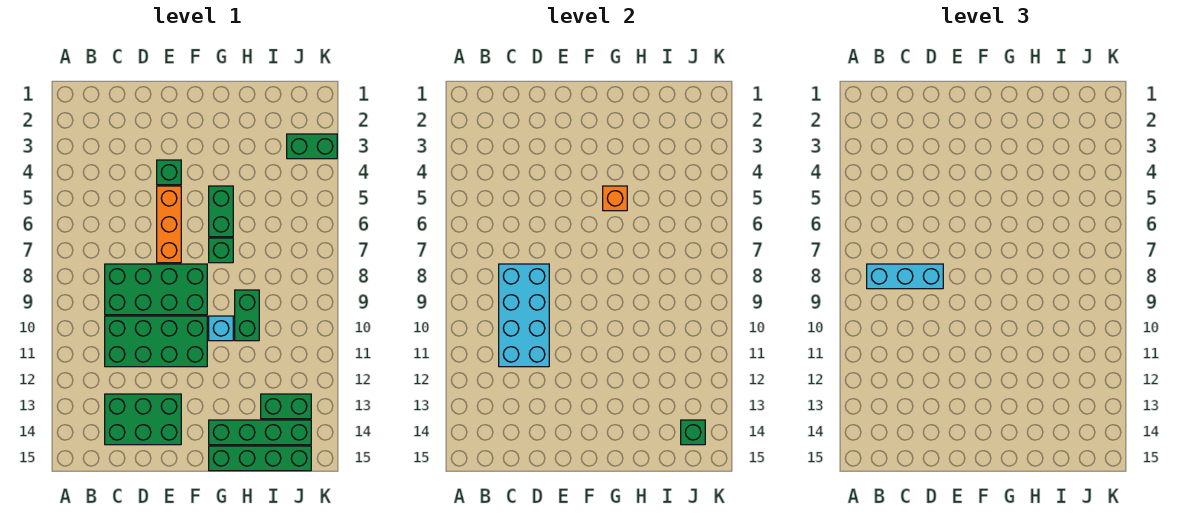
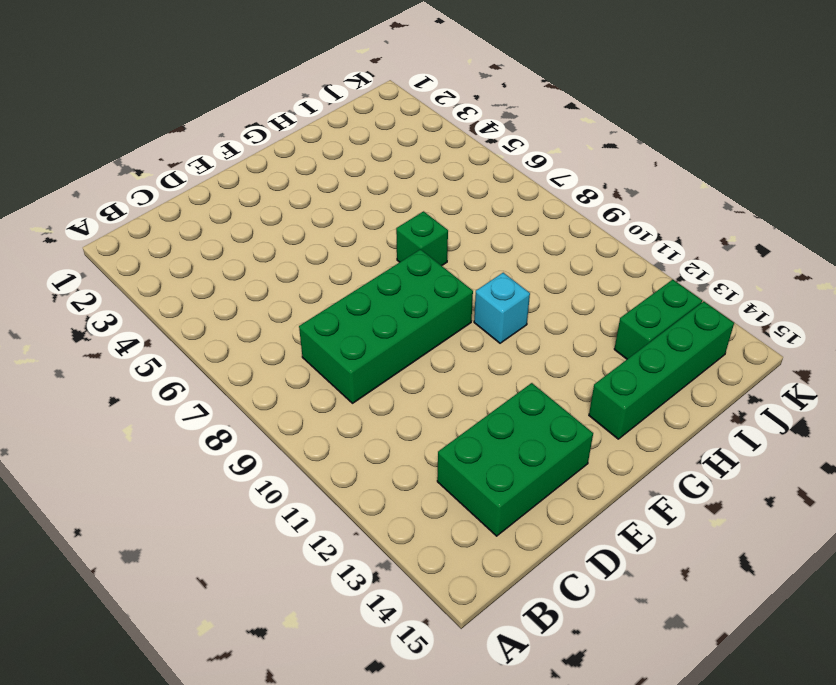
none -> green 2x4 brick [105,316,207,367]
none -> green 1x1 brick [157,160,181,185]
none -> orange 1x3 brick [157,186,181,263]

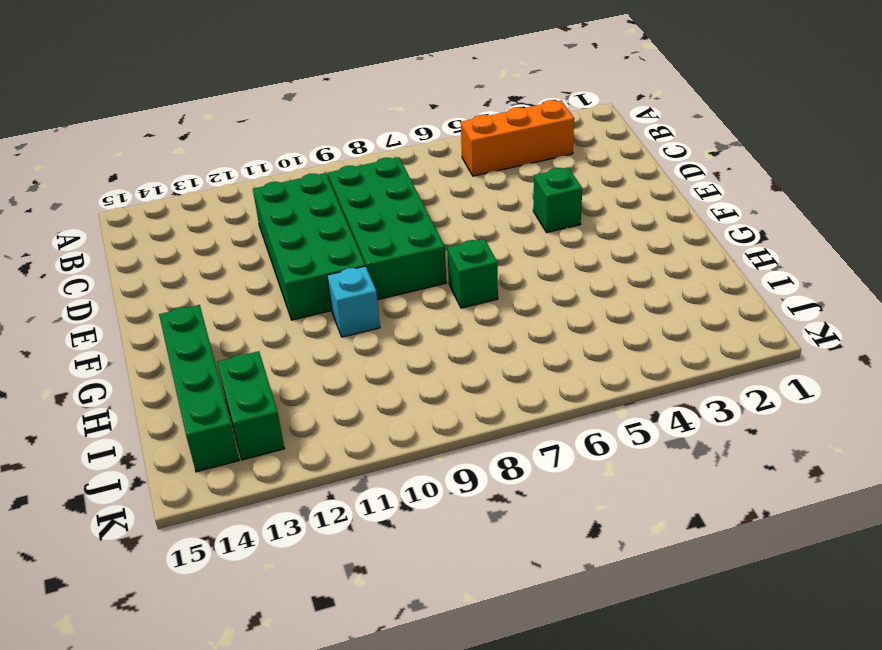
orange 1x3 brick [461,100,574,176] -> orange 1x3 brick moved to [157,186,181,263]
none -> green 2x3 brick [105,394,181,445]
none -> green 1x2 brick [209,186,233,237]
none -> green 1x4 brick [209,446,311,471]

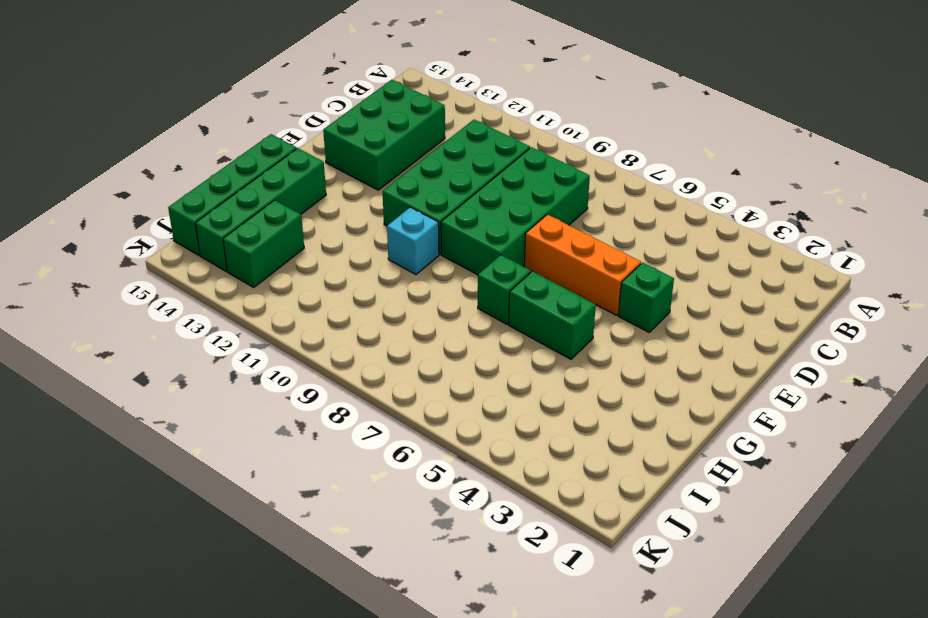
none -> green 1x2 brick [235,290,259,341]
none -> green 1x2 brick [287,134,337,159]
none -> cyan 2x4 brick [499,264,549,367]

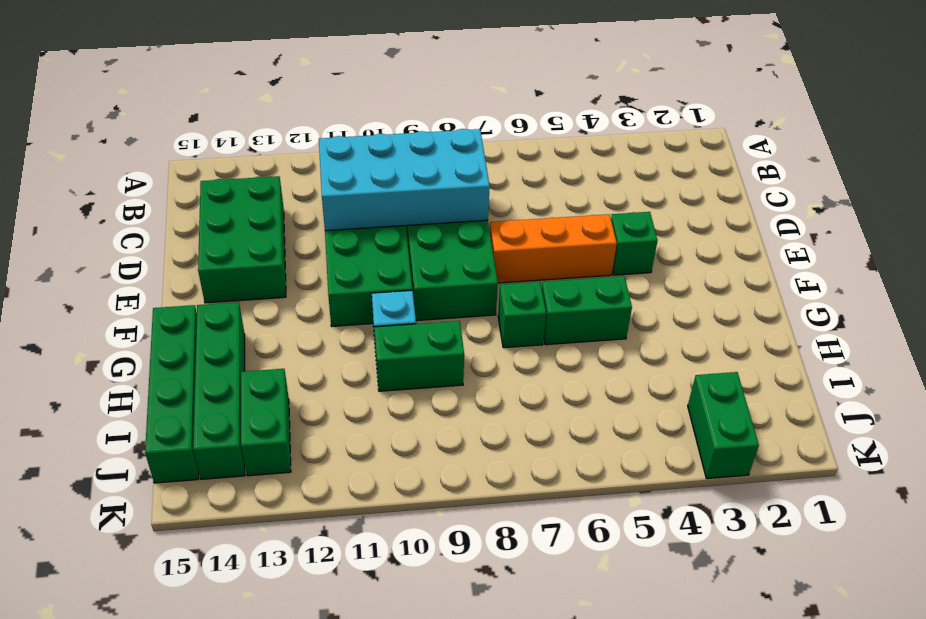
none -> orange 1x1 brick [603,186,627,211]
none -> green 1x1 brick [681,420,705,445]
none -> cyan 1x3 brick [867,264,943,289]

